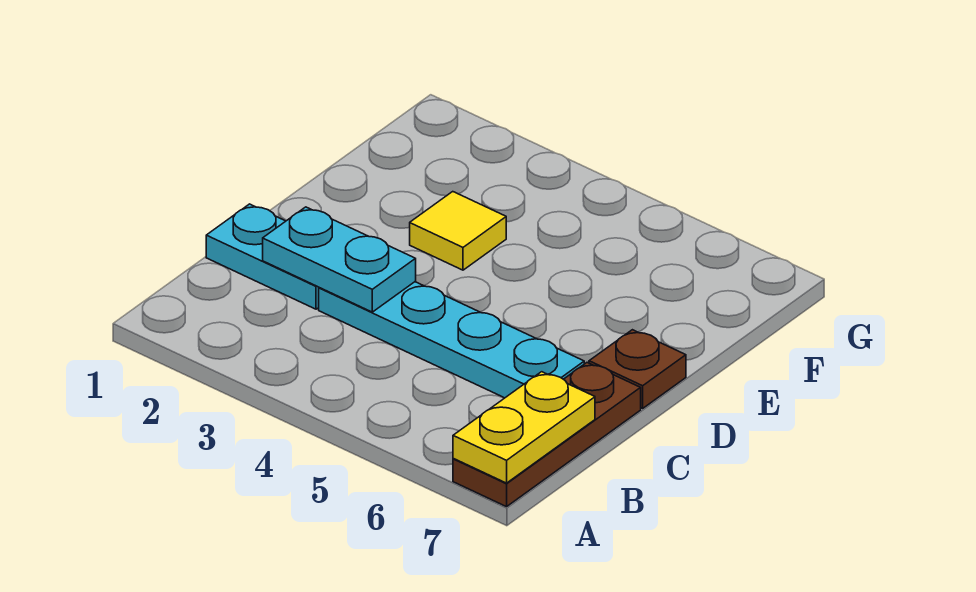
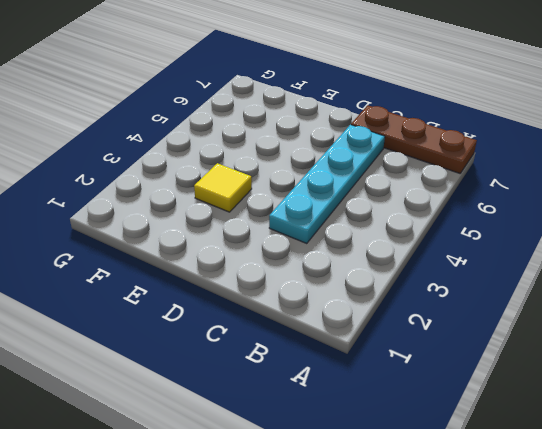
none -> cyan 1x2 plate [206,204,319,309]
none -> brown 1x1 plate [589,330,686,408]

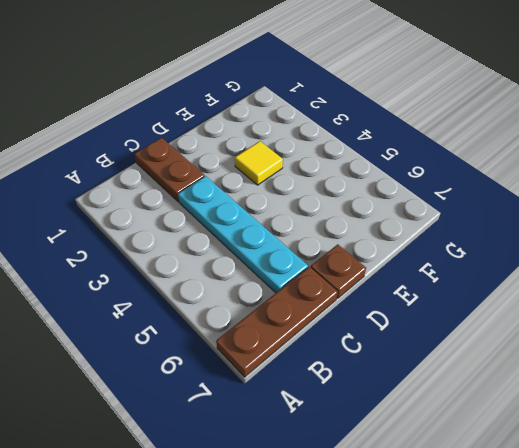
brown 1x2 plate [135,138,205,202] -> cyan 1x2 plate [206,204,319,309]
none -> yellow 1x2 plate [453,372,595,483]
none -> cyan 1x2 plate [263,207,416,312]

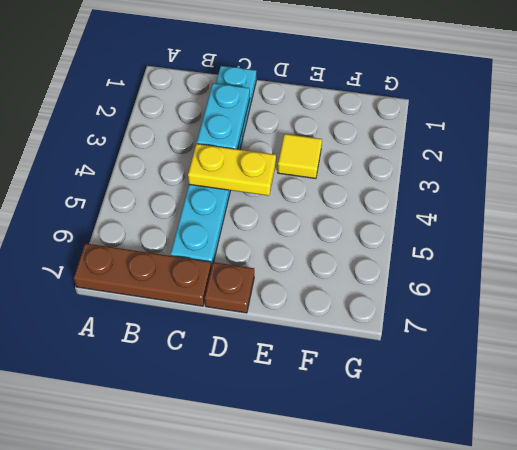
yellow 1x2 plate [188,144,276,196] -> yellow 1x2 plate moved to [453,372,595,483]

